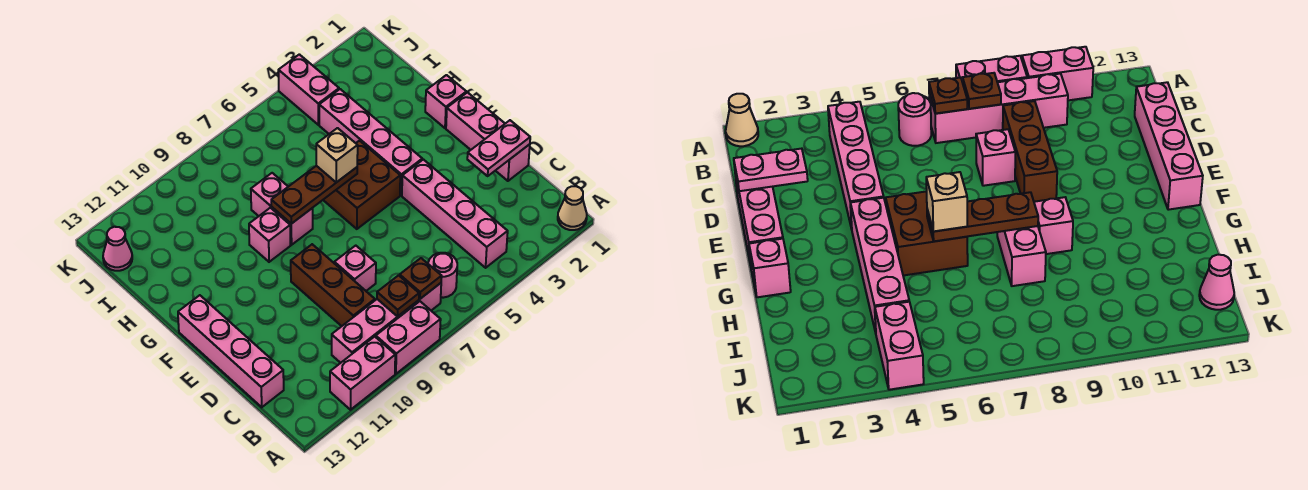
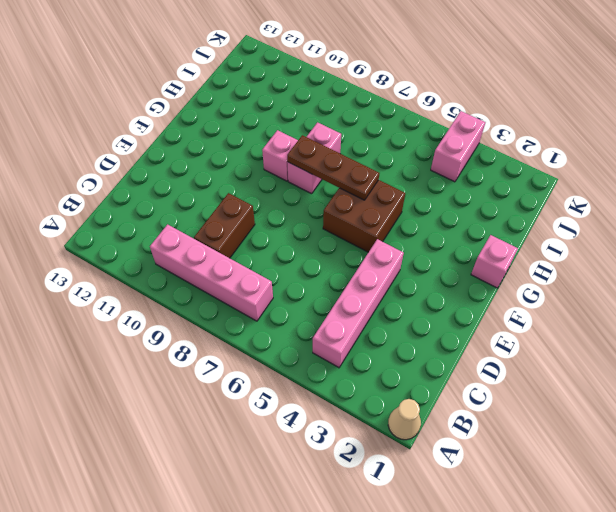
brown 1x2 brick [194,193,255,258] -> brown 1x3 brick [291,244,375,326]
none -> pink 1x2 brick [376,301,441,374]
none -> pink 1x2 brick [330,337,395,410]
none -> pink 1x1 round brick [428,253,457,298]

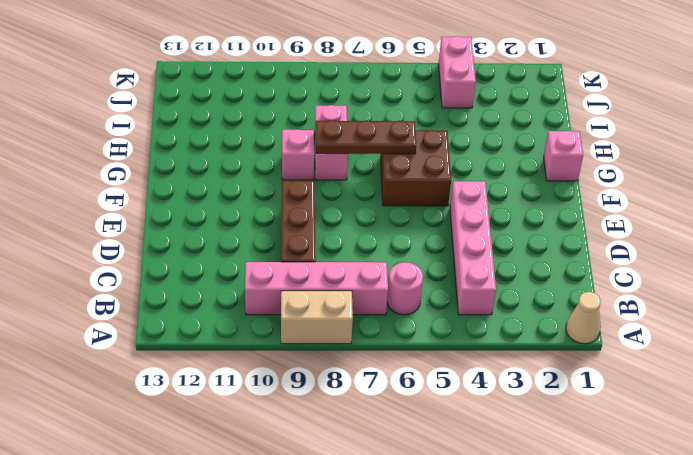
tan 1x2 brick [281,291,353,344] -> pink 1x2 brick [376,301,441,374]
none -> pink 1x2 brick [330,337,395,410]
none -> pink 1x4 brick [178,295,284,407]
none -> pink 1x3 brick [446,92,530,181]

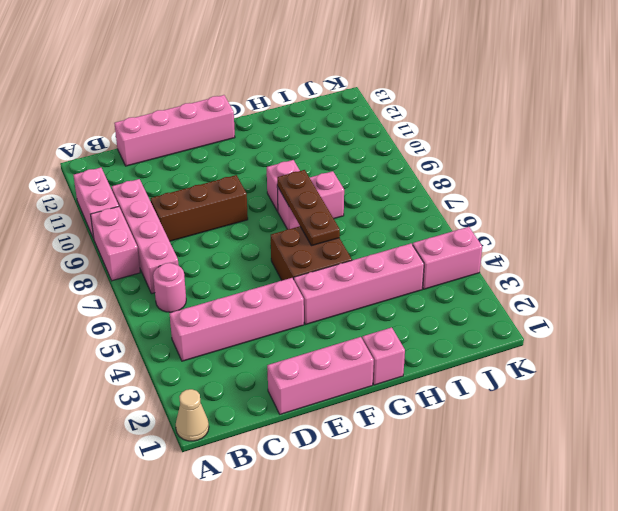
none -> pink 1x1 brick [334,246,376,291]
none -> pink 1x1 cone [103,227,132,271]
none -> brown 1x1 plate [400,258,442,299]

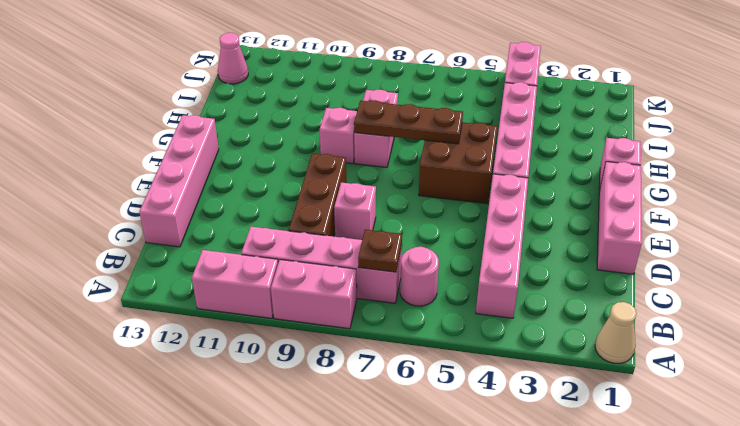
none -> brown 1x1 plate [377,275,419,316]
none -> pink 1x2 plate [467,120,530,176]
none -> tan 1x1 brick [316,128,358,182]

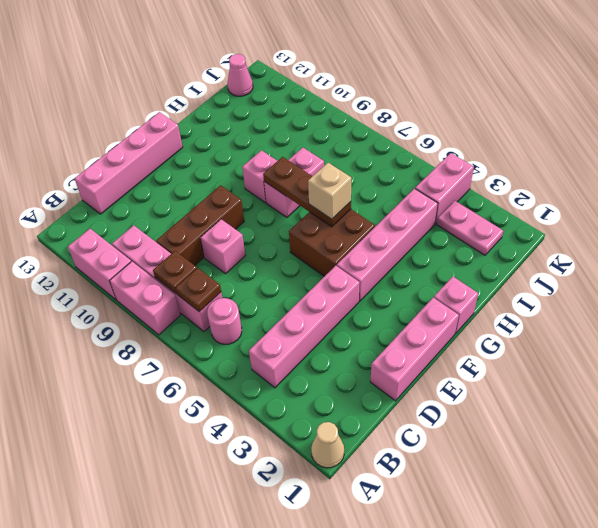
pink 1x2 plate [437,201,503,255] -> pink 1x2 plate moved to [467,120,530,176]

